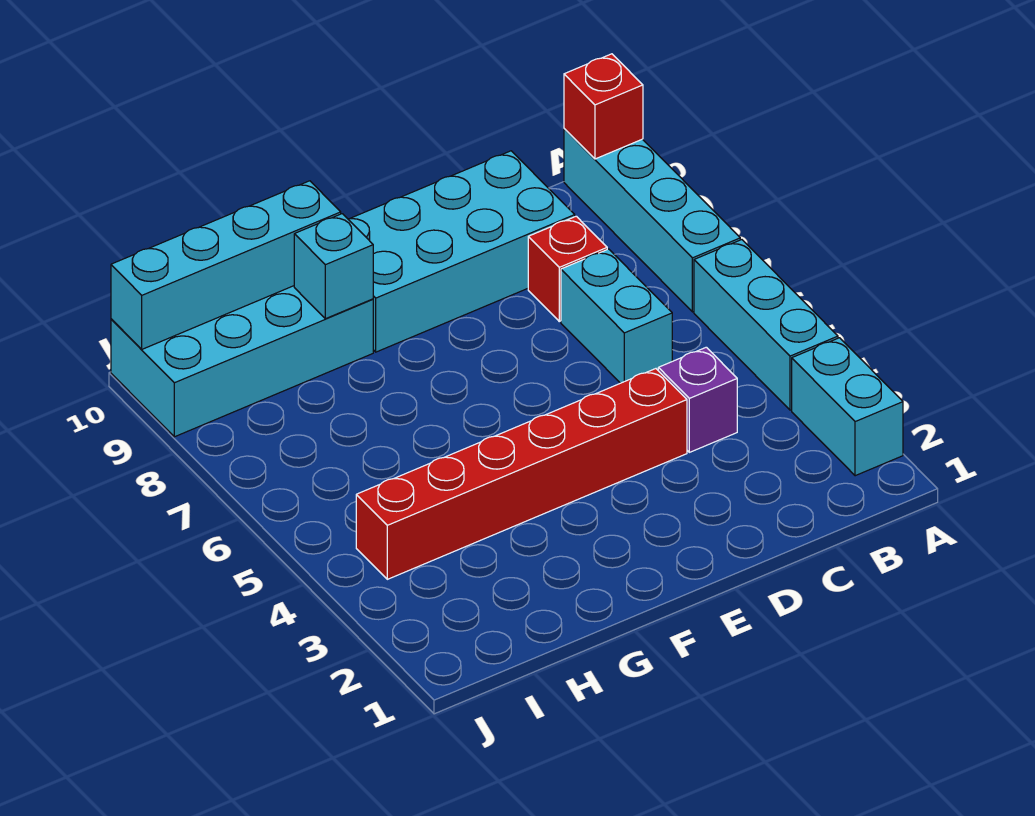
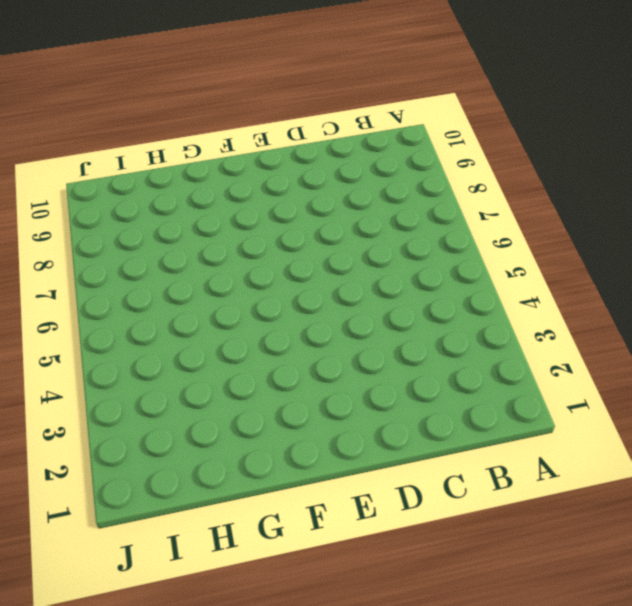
none -> cyan 1x2 brick [792,338,903,476]
none -> cyan 1x3 brick [694,240,838,410]
none -> cyan 1x4 brick [564,129,740,312]

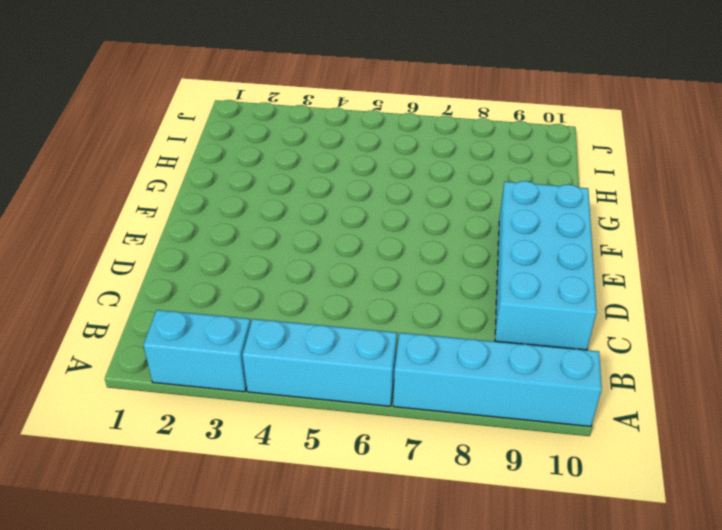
none -> purple 1x1 brick [658,347,737,452]
none -> cyan 1x2 brick [561,249,672,383]
none -> red 1x1 brick [528,216,607,321]

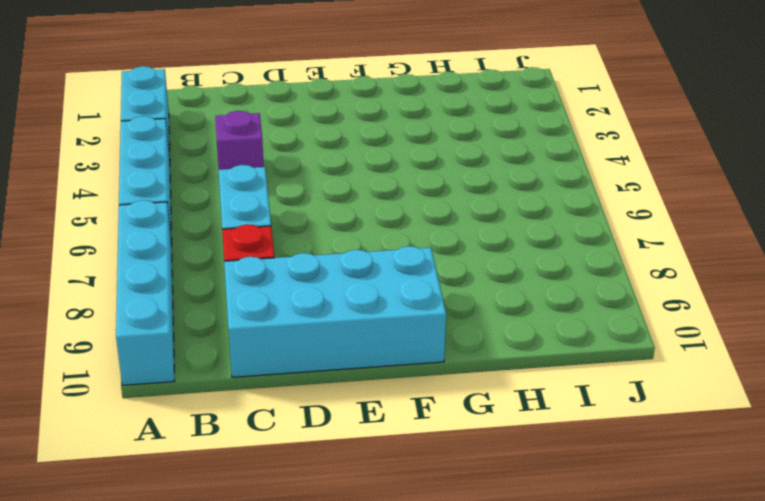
none -> red 1x6 brick [356,369,687,579]
none -> cyan 2x4 brick [111,286,373,437]
none -> red 1x1 brick [564,54,643,159]

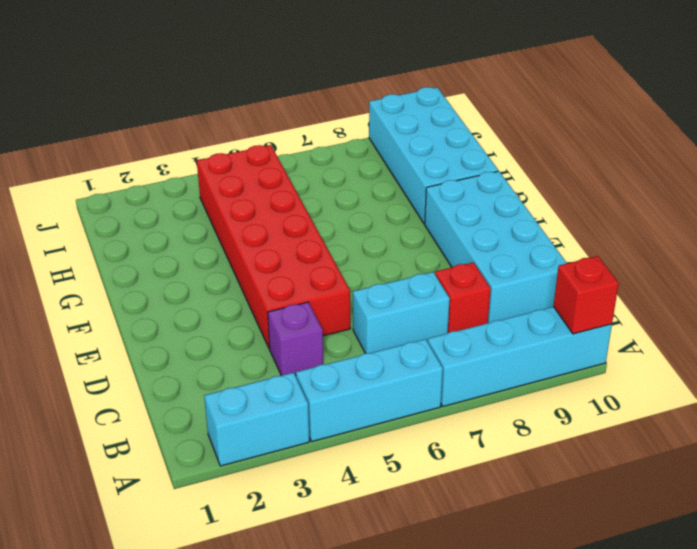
red 2x6 brick [197,145,350,349] -> red 1x6 brick [356,369,687,579]
none -> cyan 1x1 brick [294,214,373,319]
none -> cyan 1x4 brick [111,181,341,349]

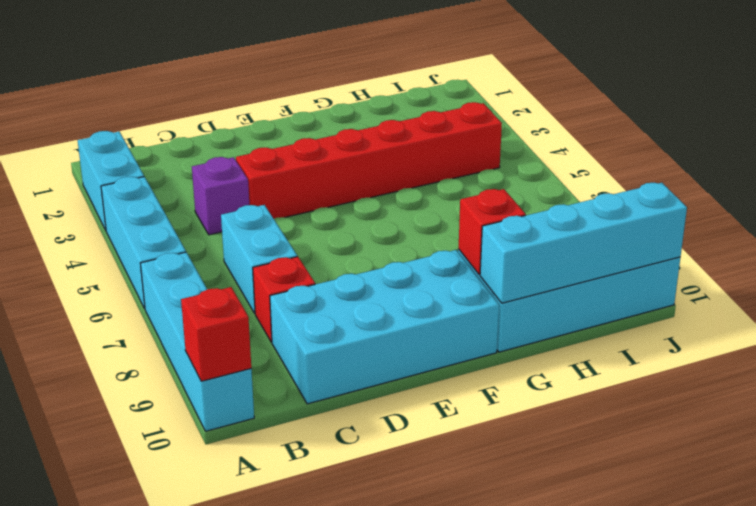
red 1x1 brick [459,189,526,275] -> cyan 1x1 brick [294,214,373,319]

